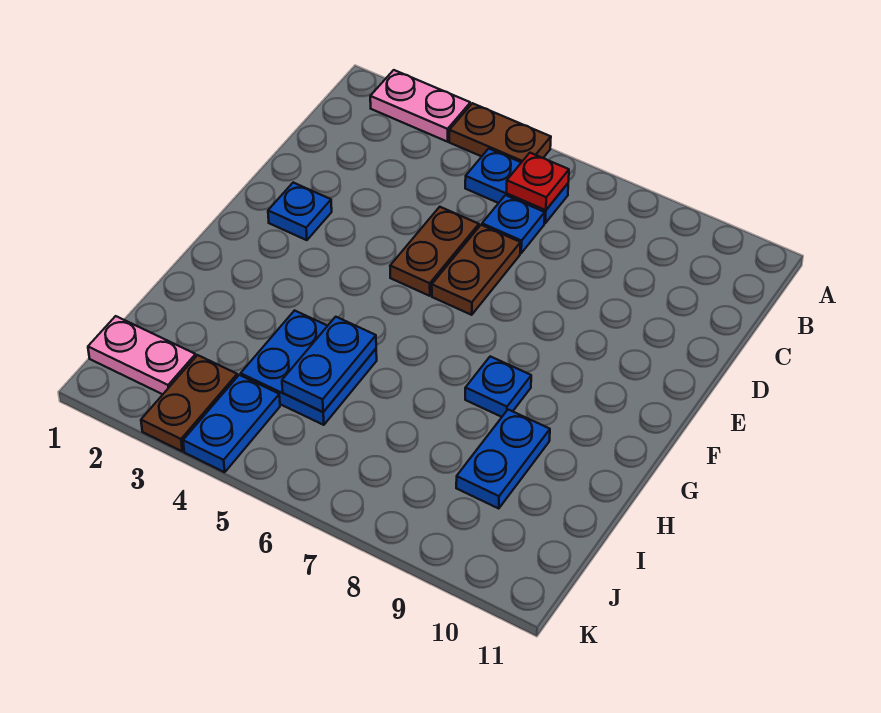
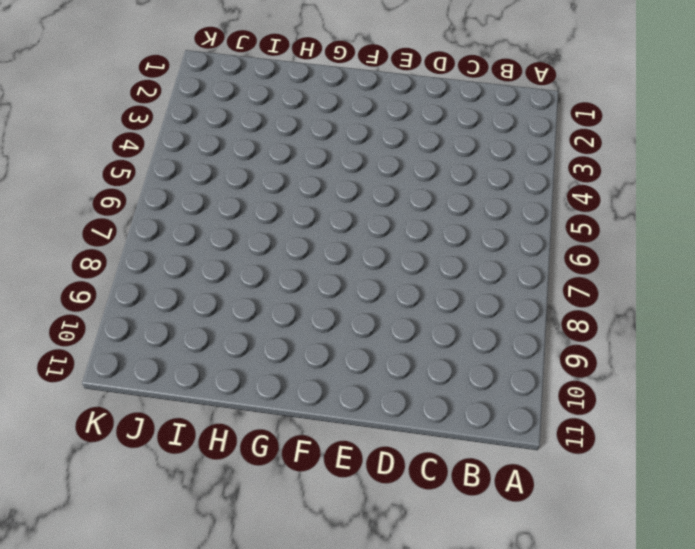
none -> pink 1x2 plate [370,70,470,142]
none -> brown 1x2 plate [449,103,551,162]
none -> blue 1x2 plate [465,149,568,223]

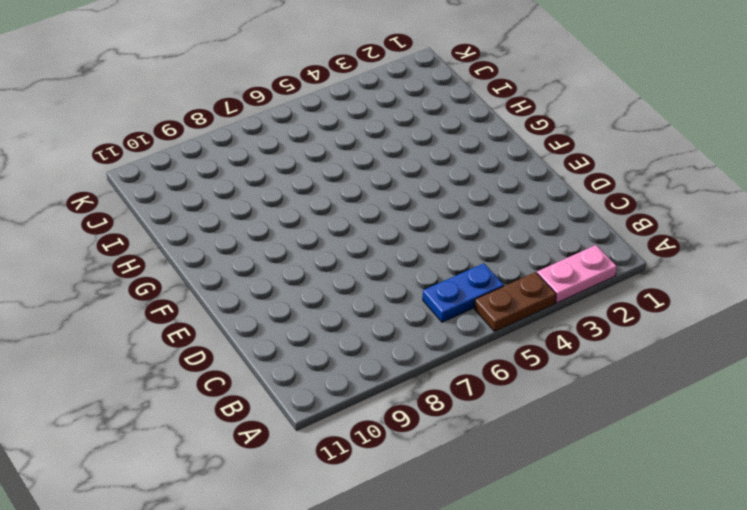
none -> blue 1x1 plate [482,195,545,253]
none -> brown 1x2 plate [390,207,479,296]
none -> brown 1x2 plate [432,225,520,315]

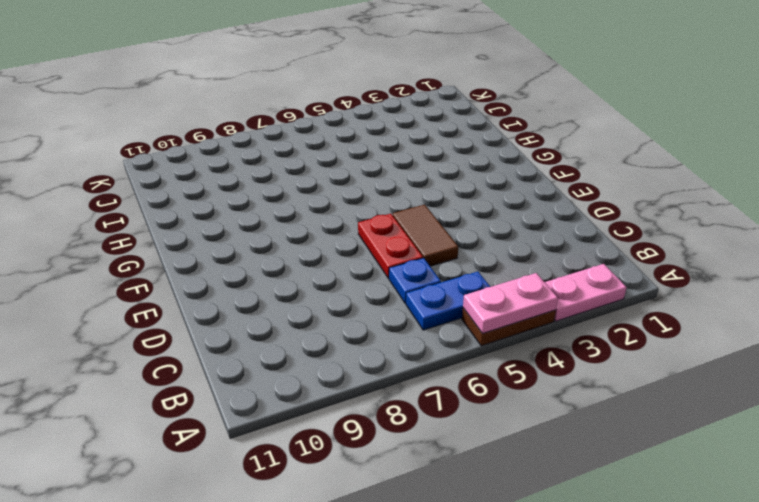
pink 1x2 plate [463,273,558,334] -> pink 1x2 plate moved to [88,316,196,394]
brown 1x2 tile [393,204,458,266] -> brown 1x2 plate [390,207,479,296]
red 1x2 plate [358,214,423,278] -> brown 1x2 plate [432,225,520,315]
none -> blue 1x1 plate [268,183,332,240]
none -> blue 1x1 plate [465,356,531,417]
none -> blue 2x2 plate [241,311,377,425]

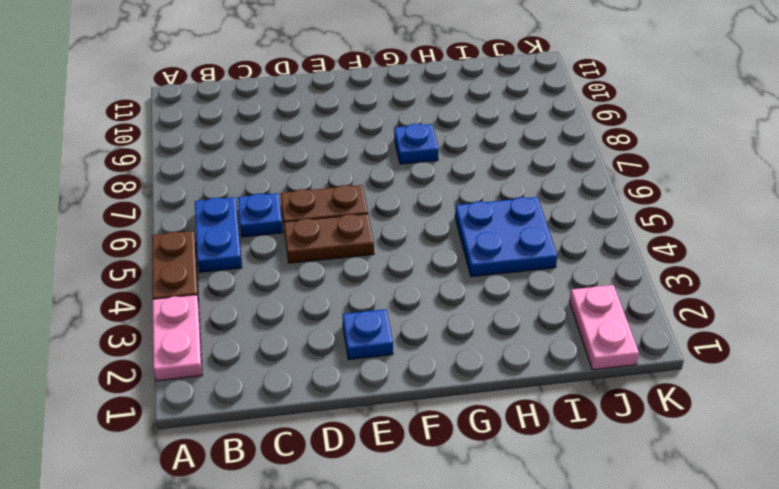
none -> blue 1x2 plate [456,410,550,509]
none -> brown 1x2 plate [141,355,237,451]
none -> blue 1x2 plate [183,375,280,472]

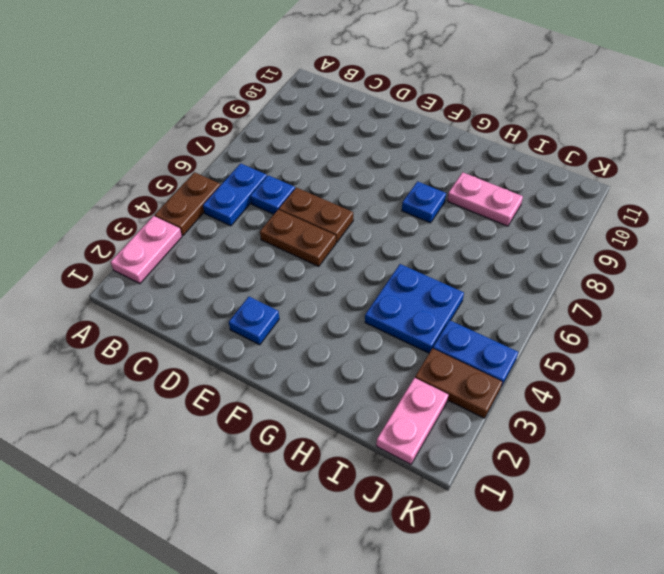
pink 1x2 plate [447,172,523,226] -> blue 1x2 plate [456,410,550,509]
none -> red 1x1 plate [506,153,569,210]
none -> blue 1x2 plate [282,317,376,412]

